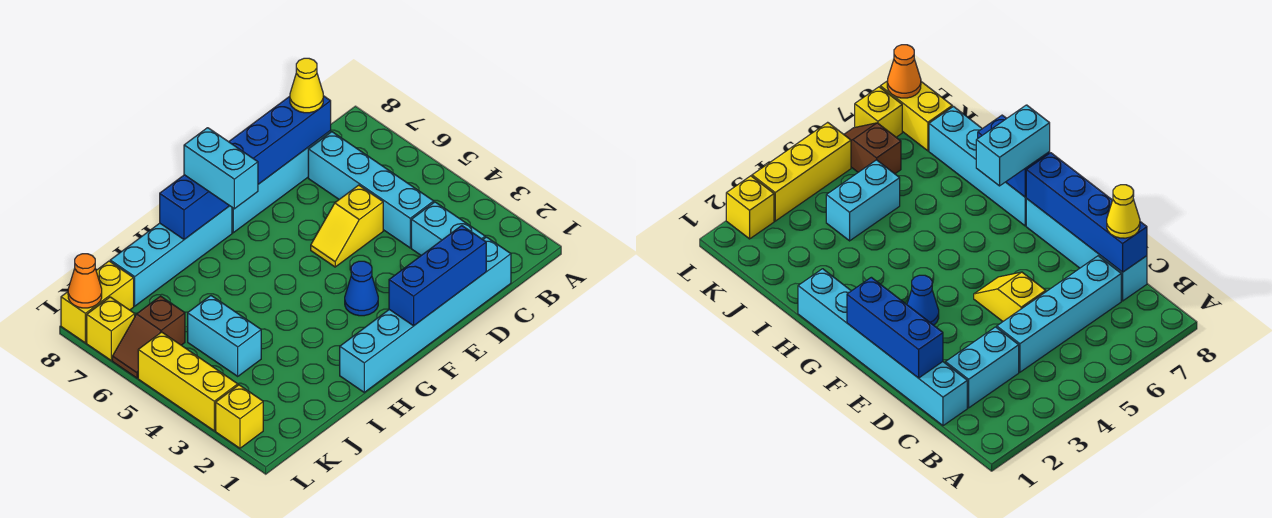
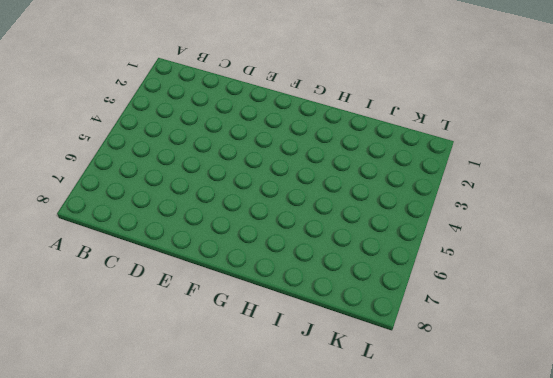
none -> cyan 1x6 brick [340,237,511,392]
none -> cyan 1x2 brick [411,202,485,255]
none -> cyan 1x4 brick [308,132,434,248]

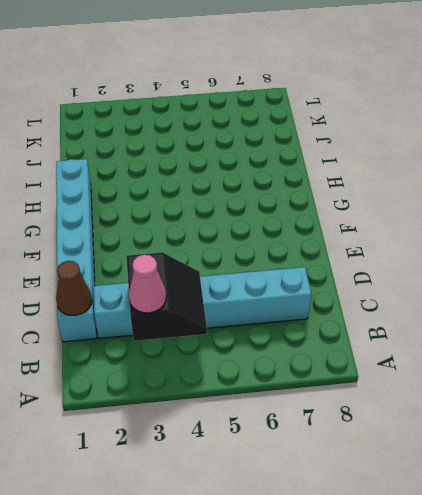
black 2x2 slope [126,252,207,341] -> none
pink 1x1 cone [129,255,166,313] -> none
brown 1x1 cone [56,261,92,315] -> none
none -> cyan 1x4 brick [232,131,331,233]
none -> yellow 1x2 slope [311,185,383,267]
none -> blue 1x1 cone [345,261,378,316]

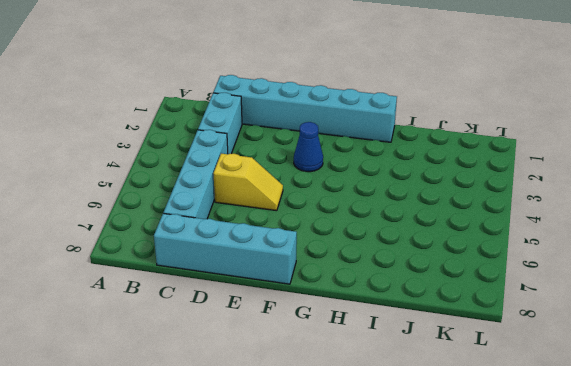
none -> cyan 1x4 brick [110,206,232,306]
none -> cyan 1x2 brick [188,296,261,376]
none -> brown 1x2 slope [112,296,185,378]

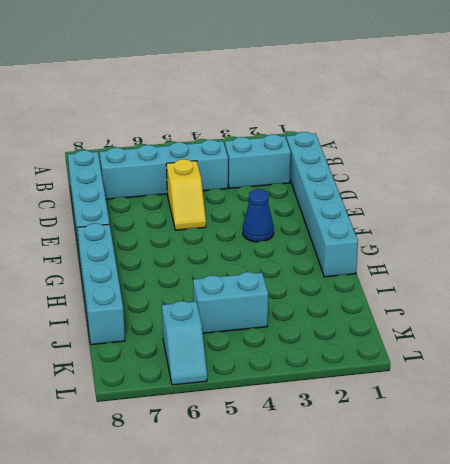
cyan 1x2 slope [162,301,207,385] -> brown 1x2 slope [112,296,185,378]
none -> yellow 1x2 brick [61,261,134,343]
none -> yellow 1x1 brick [216,385,263,448]
none -> yellow 1x3 brick [138,332,238,431]

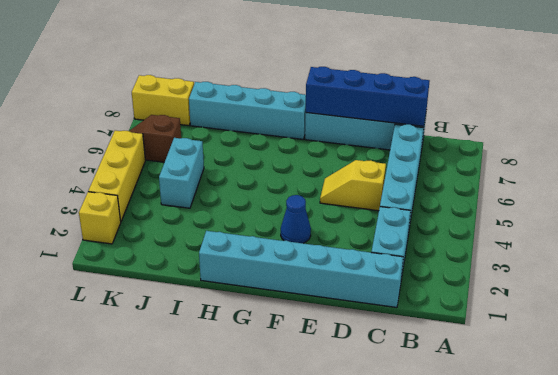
none -> yellow 1x1 brick [87,297,135,360]
none -> blue 1x3 brick [389,226,486,326]
none -> blue 1x2 brick [160,175,229,239]

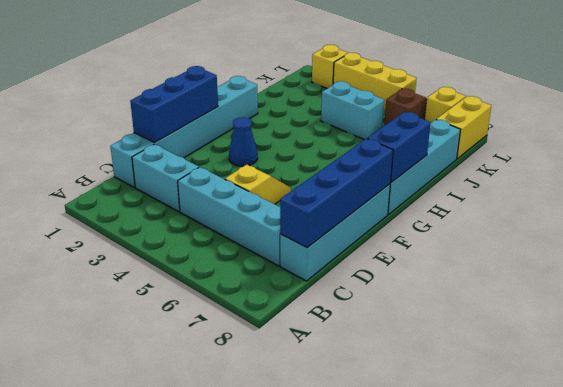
none -> orange 1x1 cone [68,254,102,308]
none -> yellow 1x1 cone [290,58,323,113]
none -> cyan 1x2 brick [184,128,258,209]

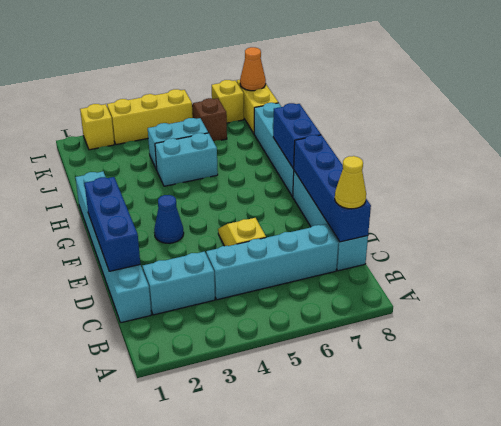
cyan 1x2 brick [155,133,218,186] -> cyan 1x2 brick moved to [184,128,258,209]

